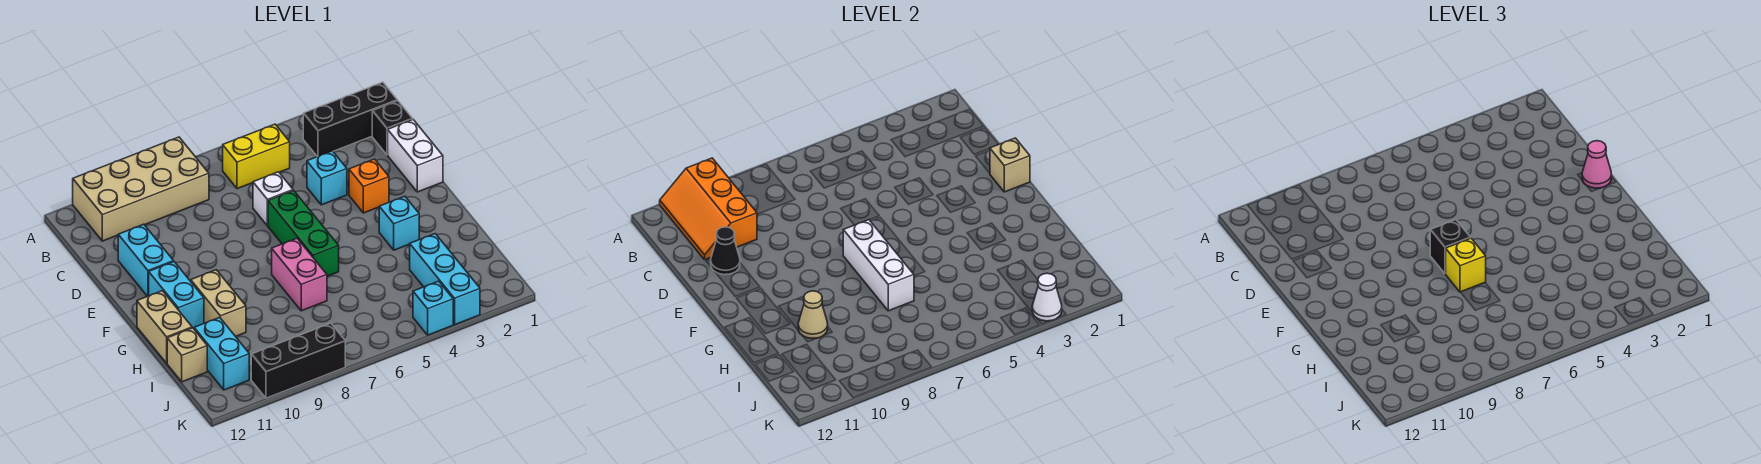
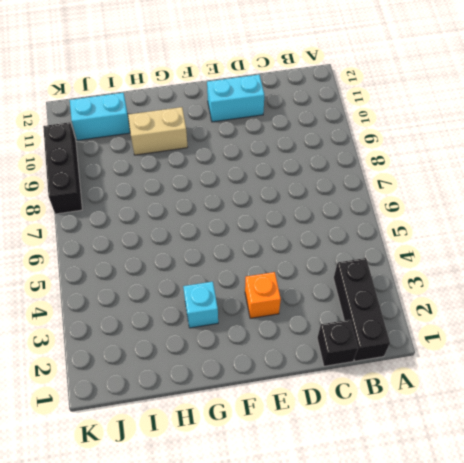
none -> tan 2x4 brick [73,137,209,241]
none -> yellow 1x2 brick [223,124,290,189]
none -> white 1x2 brick [388,120,443,192]

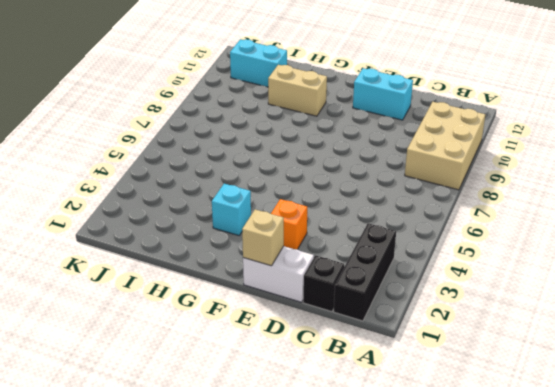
tan 2x3 brick [405,101,485,190] -> tan 2x4 brick [73,137,209,241]
none -> yellow 1x2 brick [223,124,290,189]
none -> cyan 1x1 brick [307,151,347,205]
none -> white 1x1 brick [253,172,293,226]

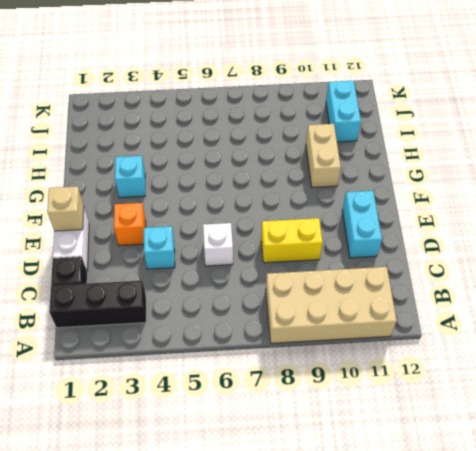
yellow 1x2 brick [261,218,323,263] -> yellow 1x2 brick moved to [223,124,290,189]
none -> green 1x3 brick [268,191,339,276]
none -> cyan 1x2 brick [149,262,204,328]
none -> pink 1x2 brick [272,238,327,311]

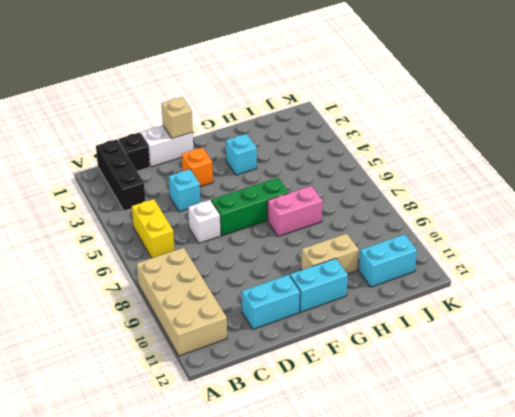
none -> tan 1x2 brick [137,291,192,363]
none -> cyan 1x3 brick [410,234,480,325]
none -> tan 1x1 brick [167,328,207,382]

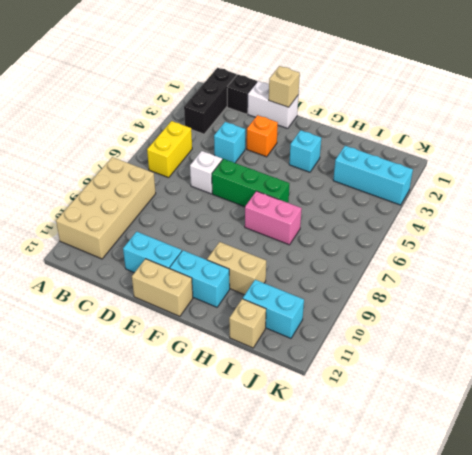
tan 1x2 brick [132,259,193,316] -> tan 1x2 brick moved to [137,291,192,363]
none -> cyan 1x1 brick [413,281,453,335]
none -> black 1x3 brick [251,323,345,398]
none -> orange 2x3 slope [660,158,757,260]

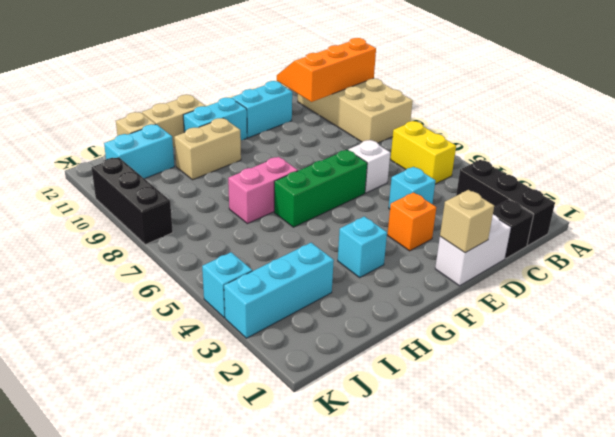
none -> black 1x1 cone [711,227,740,275]
none -> white 1x3 brick [843,220,914,311]
none -> tan 1x1 cone [798,291,828,338]

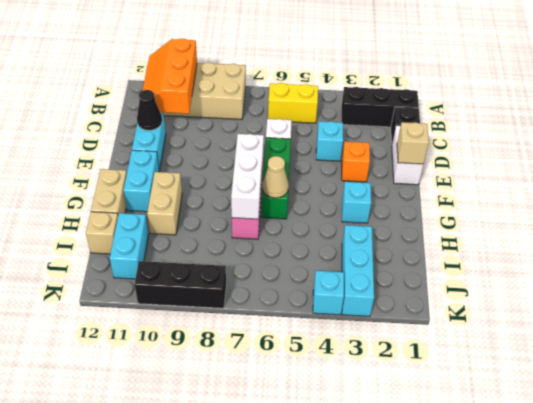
tan 1x1 cone [262,156,289,198] -> tan 1x1 cone moved to [798,291,828,338]
none -> white 1x1 cone [1032,273,1062,321]
none -> pink 1x1 cone [1582,141,1612,188]
none -> black 1x1 brick [1430,220,1471,273]

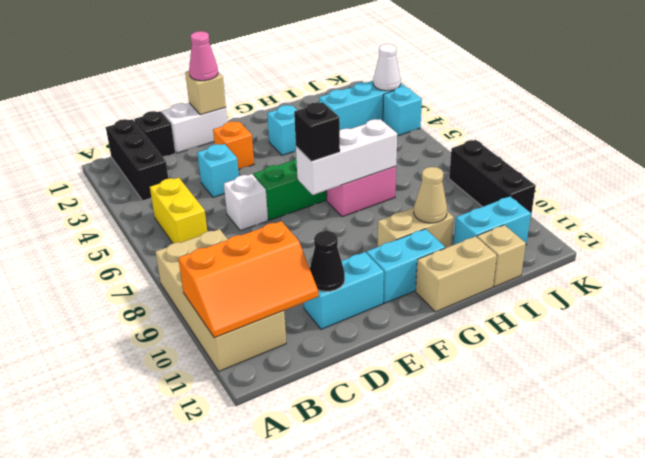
none -> yellow 1x1 brick [1445,238,1486,292]

